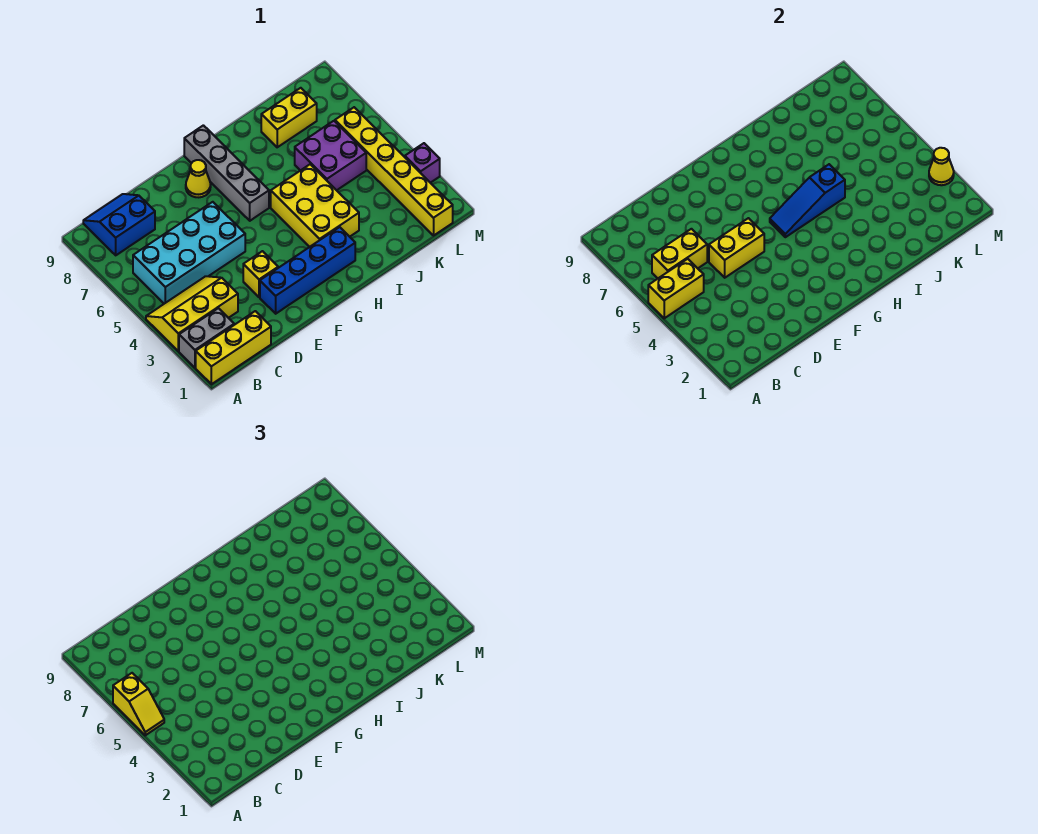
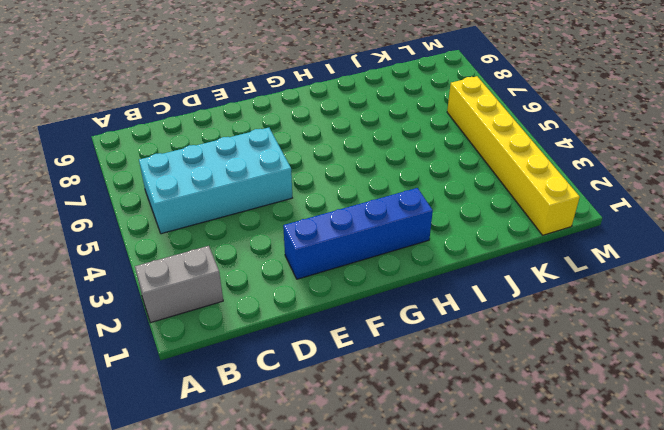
none -> yellow 1x3 brick [196,311,271,384]
none -> yellow 2x3 slope [146,276,238,351]
none -> blue 2x2 slope [83,194,155,255]

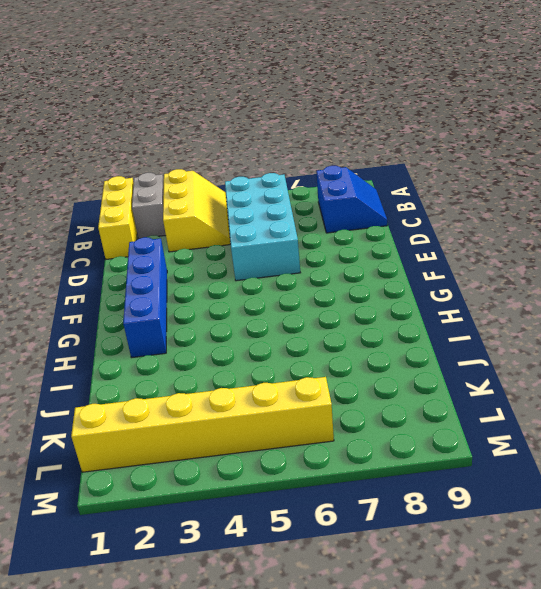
none -> yellow 1x1 brick [243,251,278,297]
none -> yellow 1x1 cone [186,160,211,197]
none -> grey 1x4 brick [184,125,269,221]

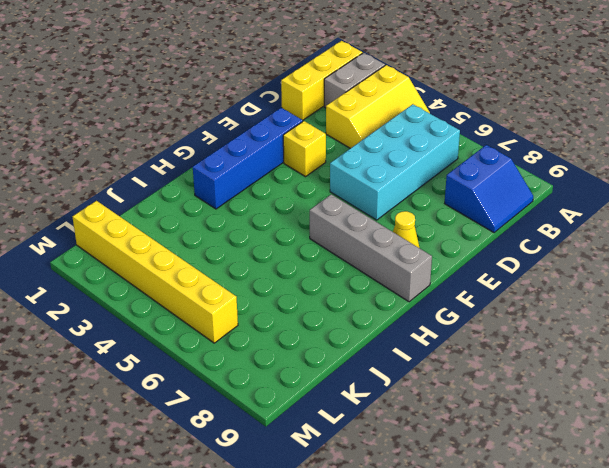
none -> yellow 2x3 brick [271,164,359,247]
none -> purple 2x2 brick [295,121,366,190]
none -> yellow 1x2 brick [261,88,317,147]

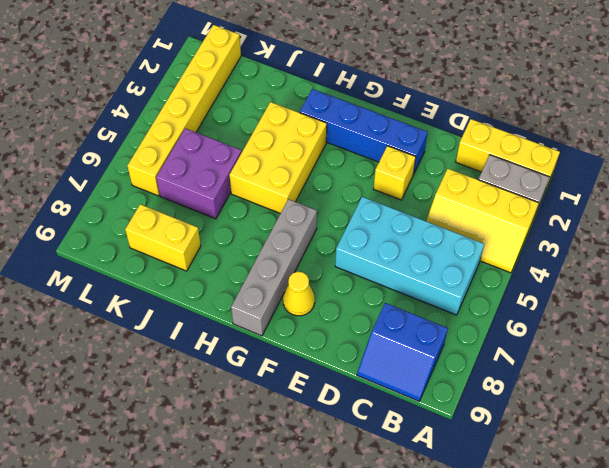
none -> purple 1x1 brick [405,143,440,183]
none -> yellow 1x2 brick [648,259,704,318]
none -> yellow 1x2 brick [652,229,707,278]

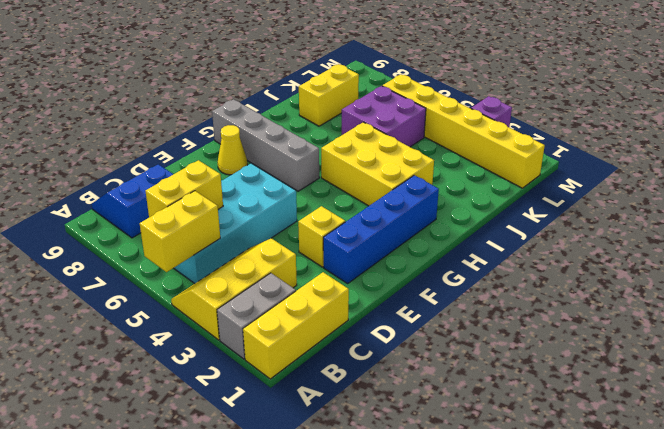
none -> yellow 1x2 brick [709,218,764,278]
none -> blue 1x3 slope [770,164,845,237]
none -> yellow 1x1 cone [929,148,954,185]

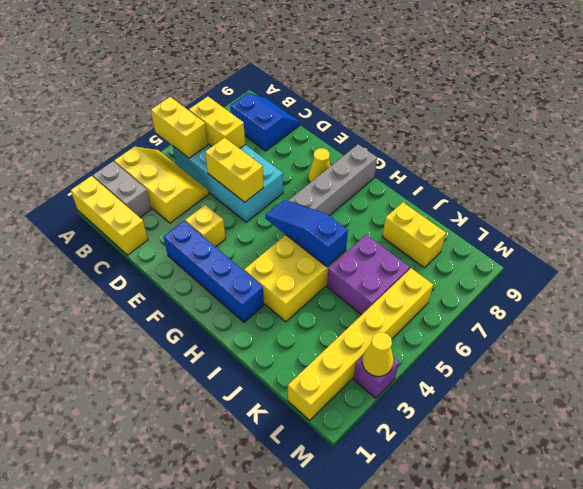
none -> yellow 1x2 slope [113,673,164,735]

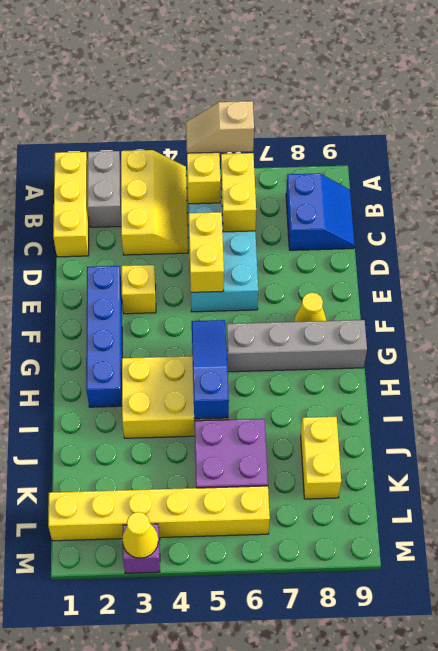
tan 1x2 slope [186,101,254,153] -> yellow 1x2 slope [113,673,164,735]

